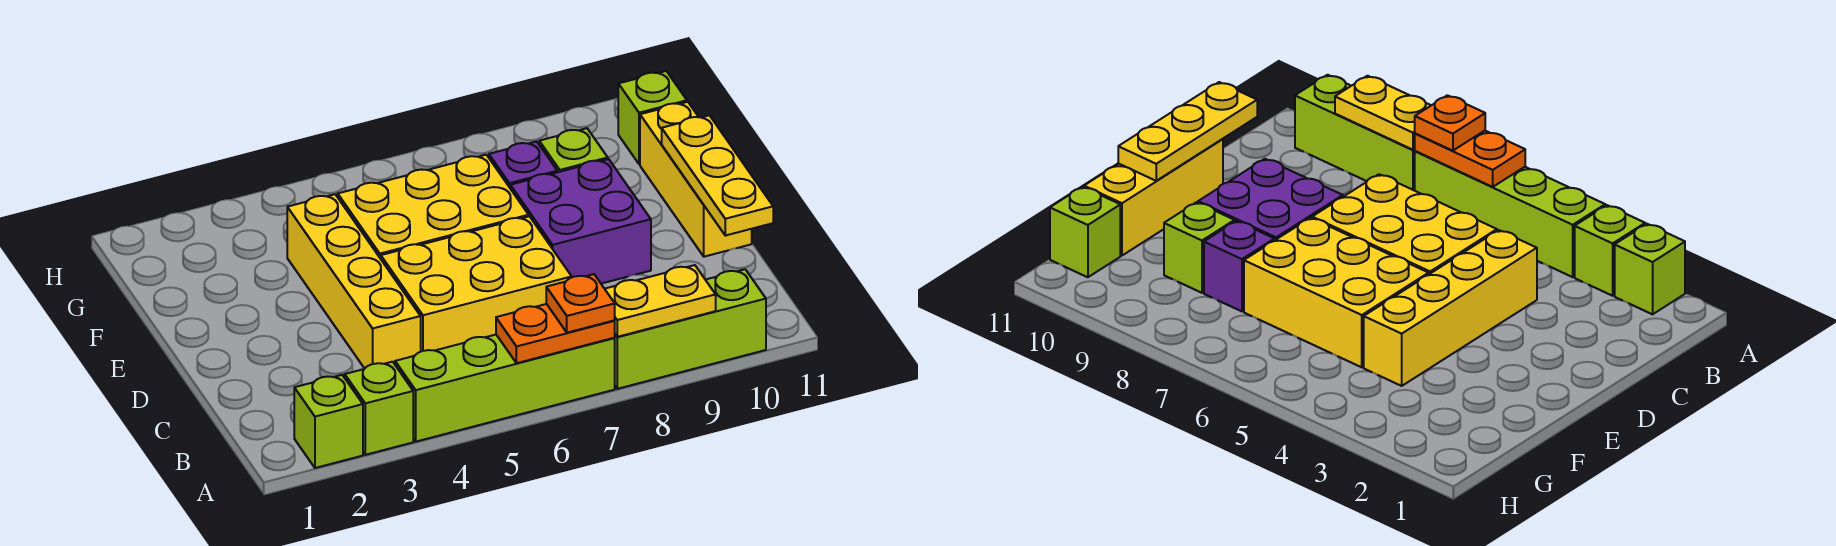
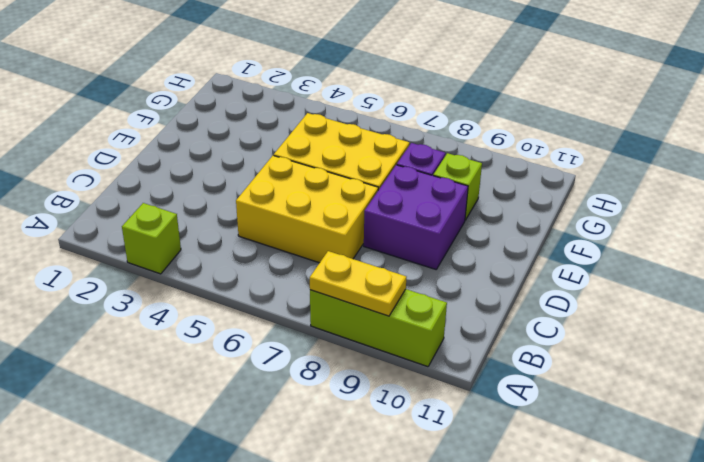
none -> lime 1x1 brick [294,375,363,468]
none -> lime 1x4 brick [395,335,615,442]
none -> yellow 1x4 brick [287,194,421,369]

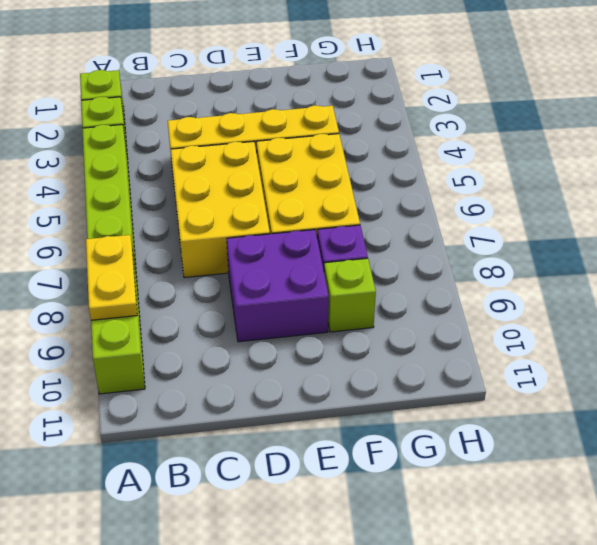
none -> yellow 1x3 brick [640,102,752,257]
none -> lime 1x1 brick [618,71,687,164]
none -> orange 1x2 plate [496,304,615,363]

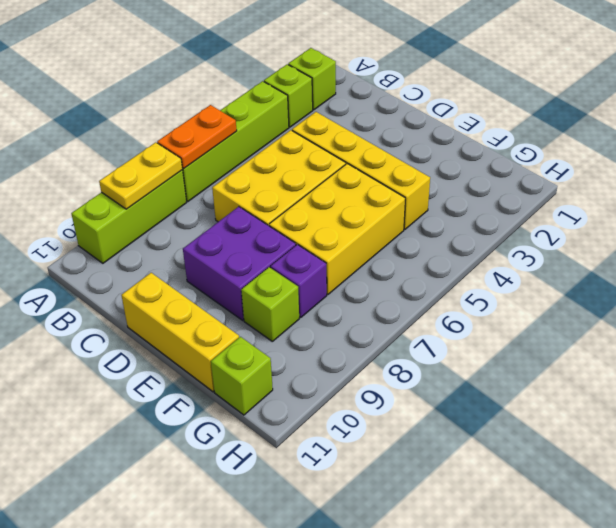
none -> yellow 1x3 plate [662,115,773,236]
none -> orange 1x1 plate [546,274,615,333]

